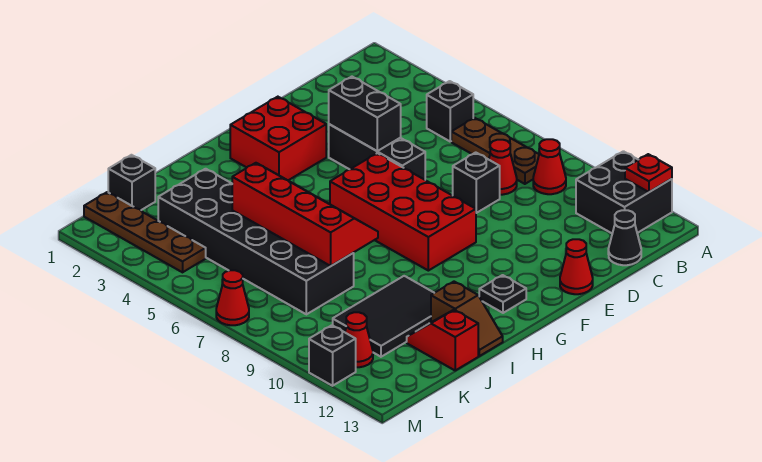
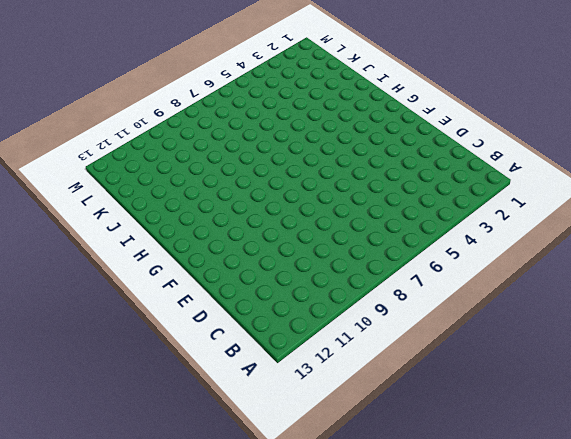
none -> black 2x2 brick [576,151,672,233]
none -> black 1x1 brick [427,81,473,141]
none -> brown 1x3 plate [451,118,539,184]

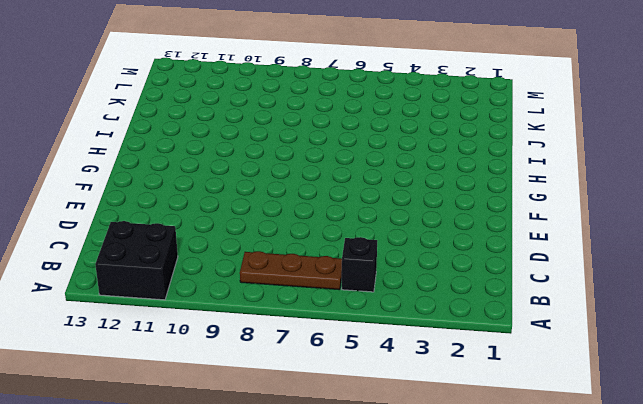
none -> red 1x1 cone [533,139,566,194]
none -> red 1x1 cone [489,140,517,195]
none -> black 1x1 cone [608,210,641,265]

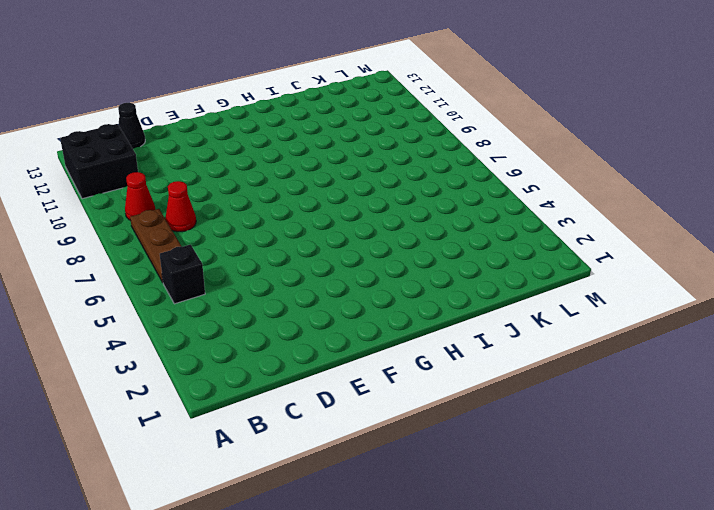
none -> black 1x1 brick [453,152,500,213]
none -> black 1x3 brick [329,124,425,180]
none -> red 1x1 cone [560,239,593,294]

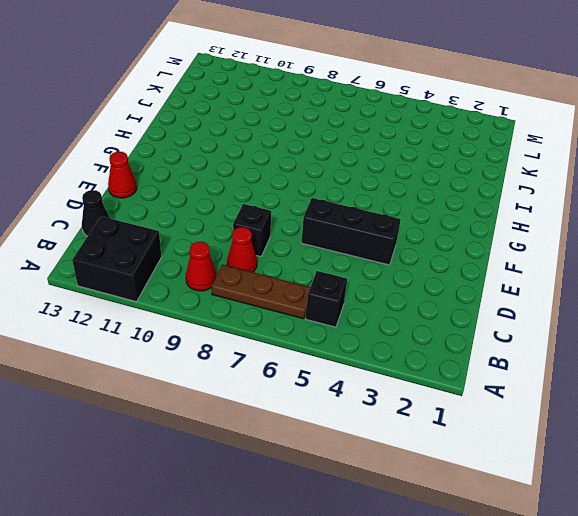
none -> red 2x2 brick [230,97,326,180]
none -> red 2x4 brick [330,153,476,271]
none -> black 1x1 plate [479,275,526,313]

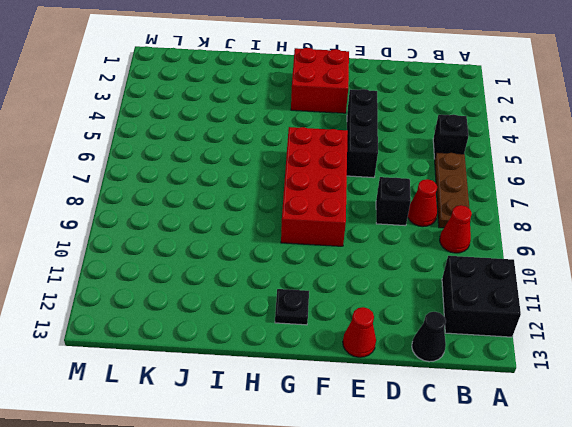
none -> black 2x3 tile [333,276,434,357]
none -> brown 1x2 slope [431,282,503,356]
none -> black 2x6 brick [158,169,354,314]

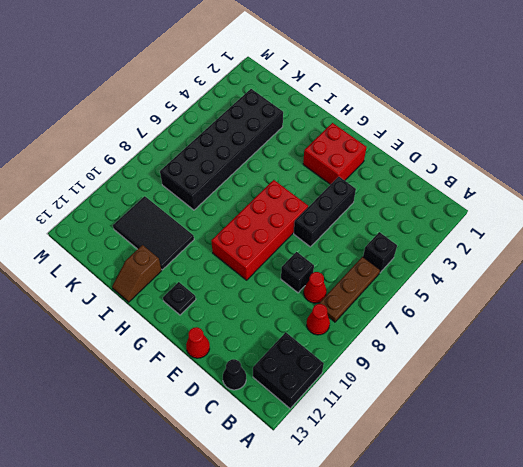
none -> red 1x2 slope [407,310,478,370]
none -> black 1x1 brick [108,155,155,210]
none -> brown 1x4 plate [84,192,206,272]

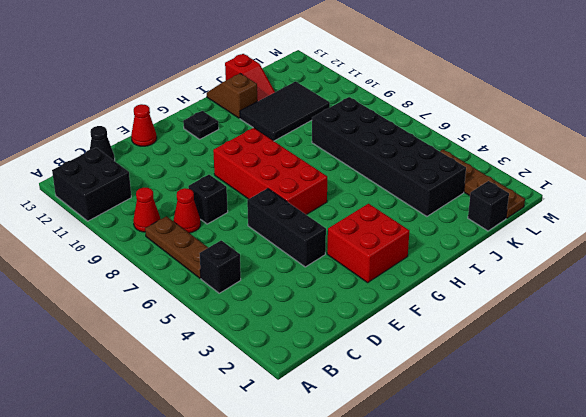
none -> red 1x1 cone [345,312,373,367]
none -> red 1x1 cone [216,270,249,325]
none -> black 1x1 brick [309,325,356,386]

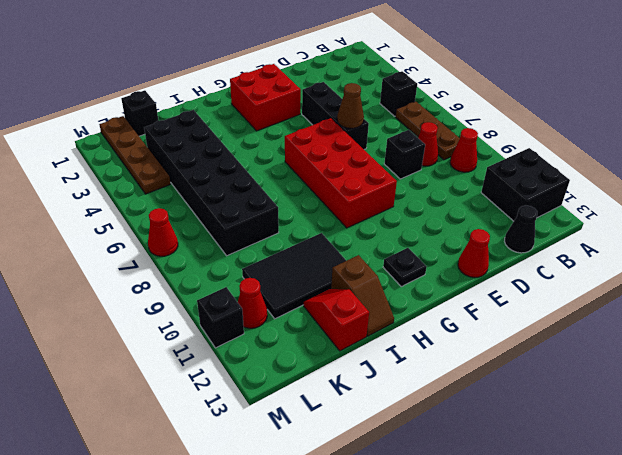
brown 1x1 cone [337,83,364,128] -> none
none -> red 1x1 plate [625,154,672,192]
none -> black 1x2 brick [329,77,401,151]
none -> red 2x4 slope [232,163,378,266]

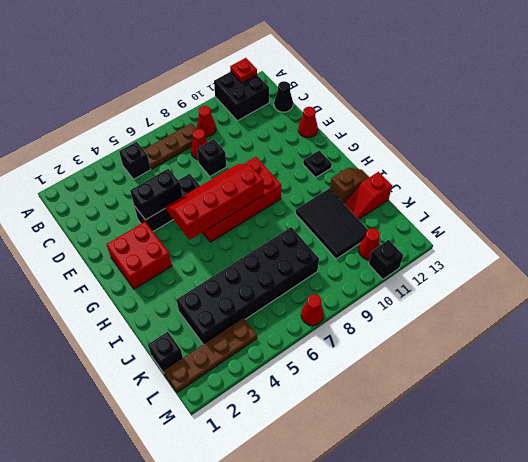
red 2x4 slope [165,164,264,240] -> red 2x4 slope moved to [232,163,378,266]

